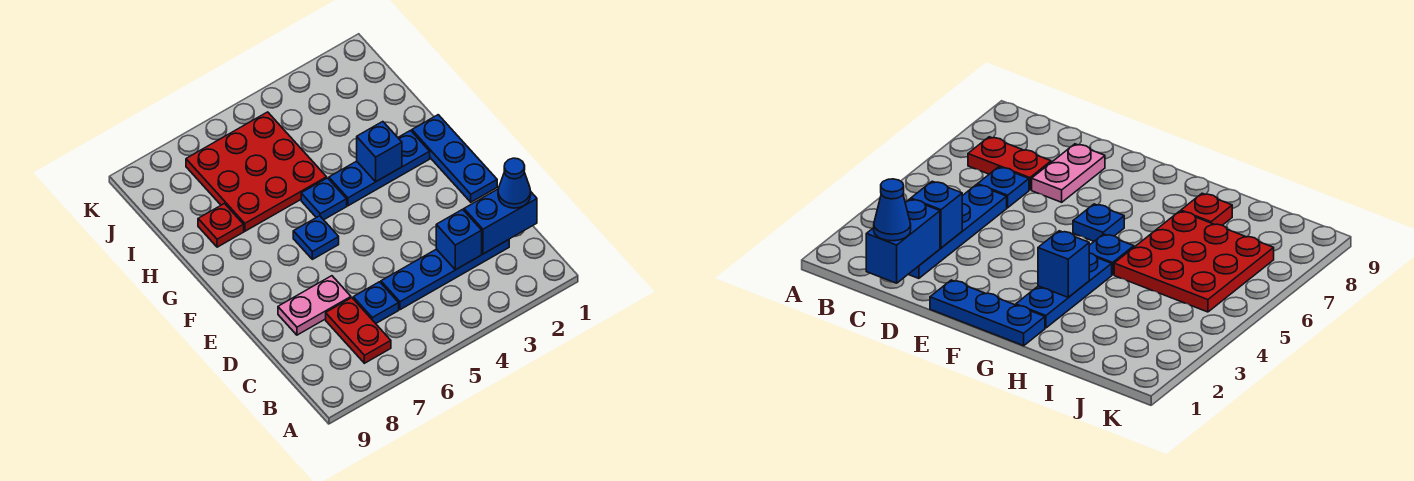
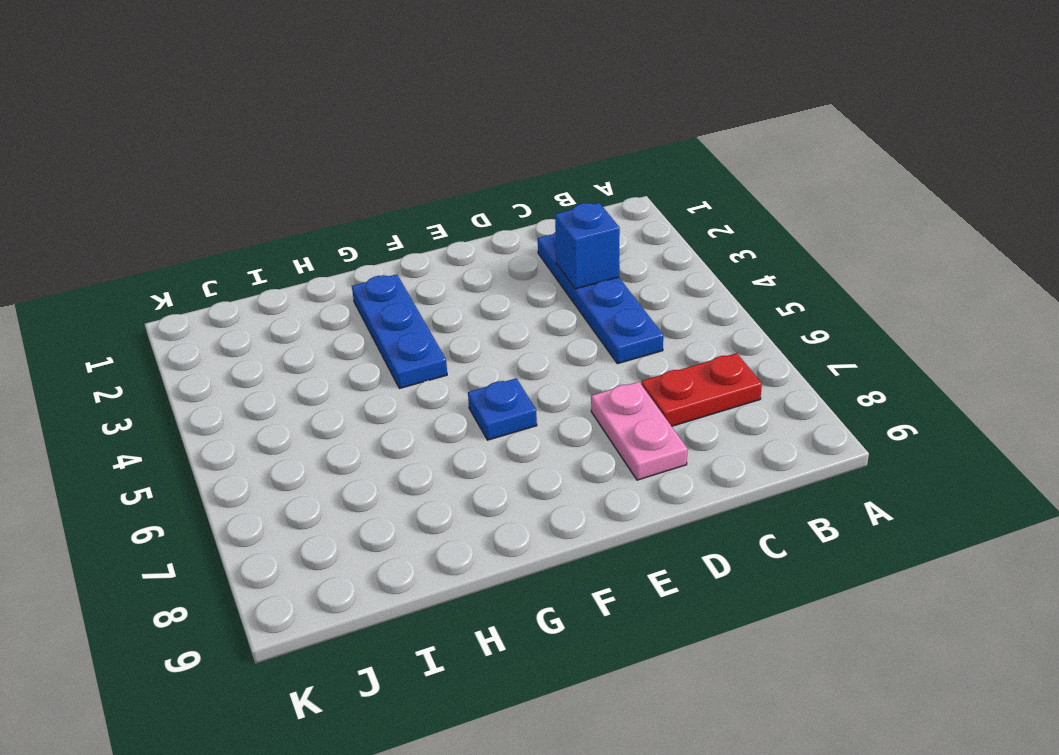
none -> blue 1x1 plate [353,282,399,323]
none -> blue 1x3 plate [412,115,497,202]
none -> blue 1x1 plate [301,178,347,220]

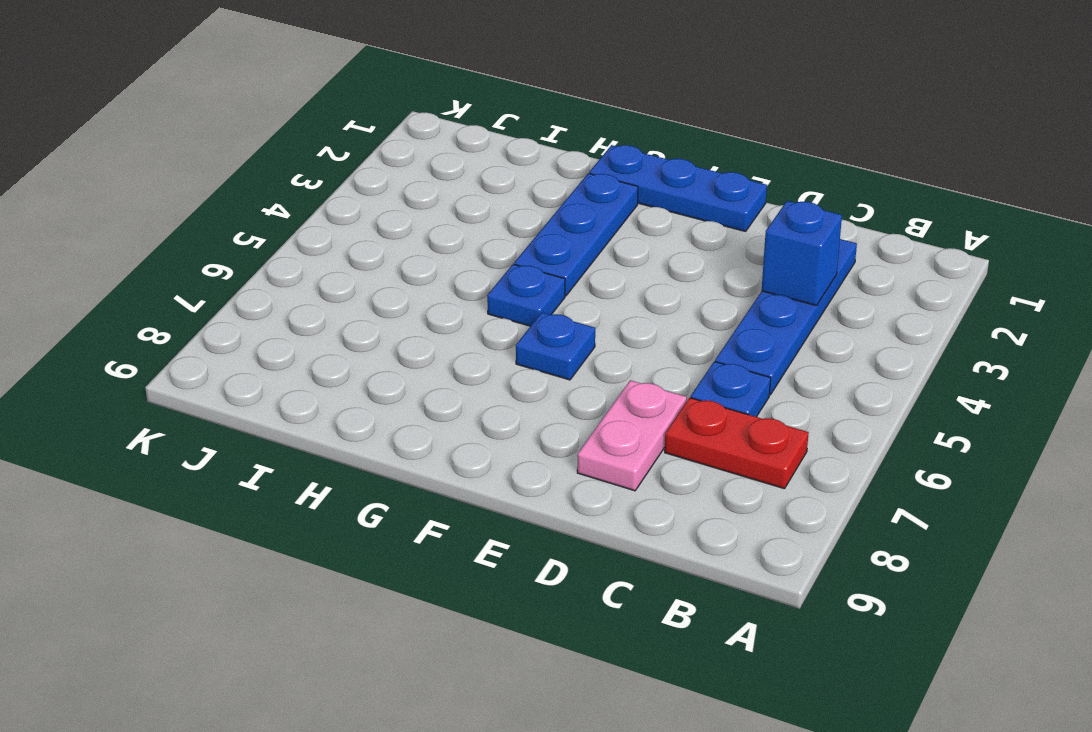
none -> red 3x3 plate [186,112,327,231]
none -> red 1x1 plate [198,204,244,247]
none -> blue 1x2 brick [464,189,537,254]

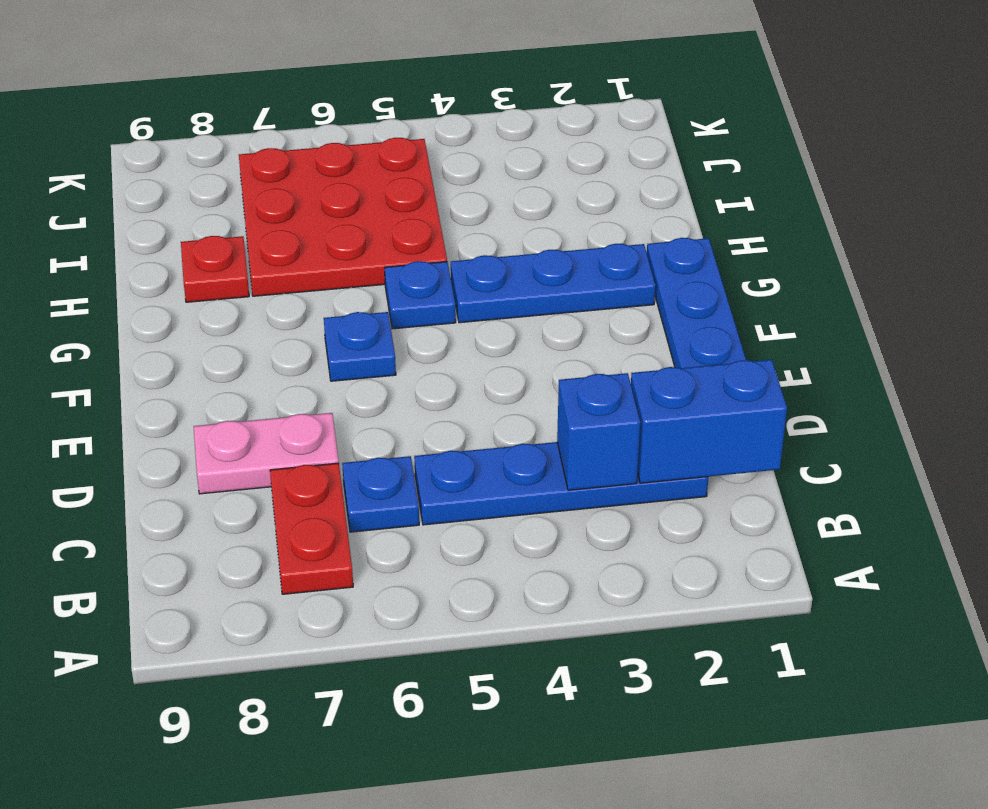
none -> blue 1x1 brick [357,122,402,182]
none -> blue 1x1 cone [498,158,531,208]

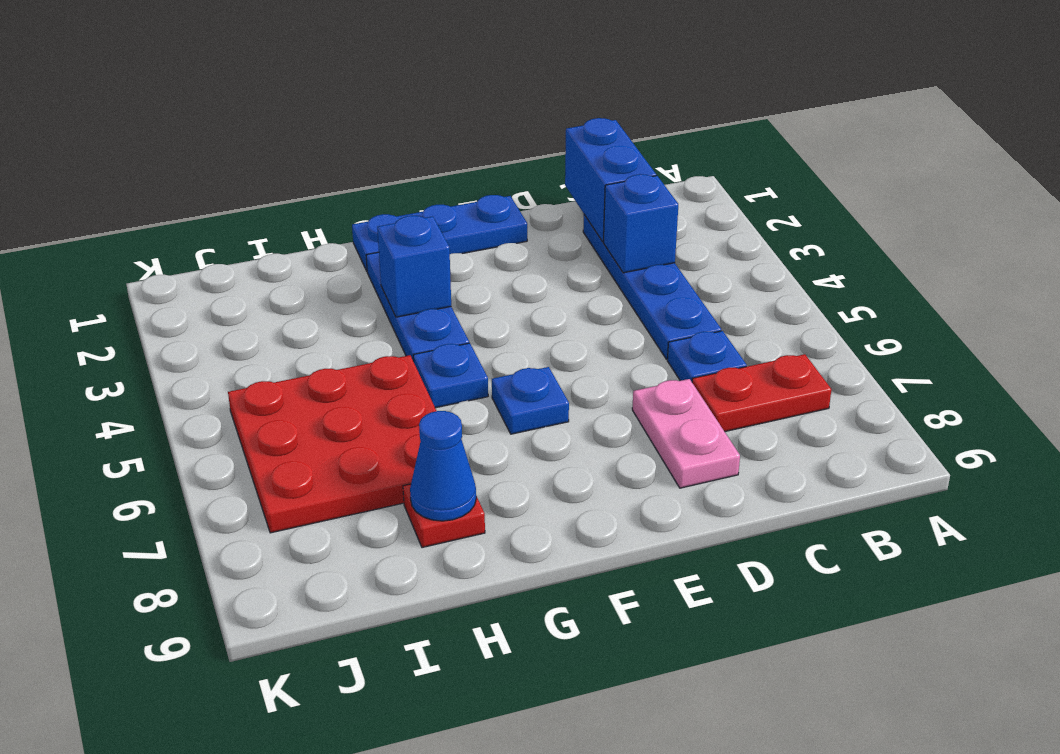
blue 1x1 cone [410,411,476,521] -> blue 1x1 cone moved to [498,158,531,208]

